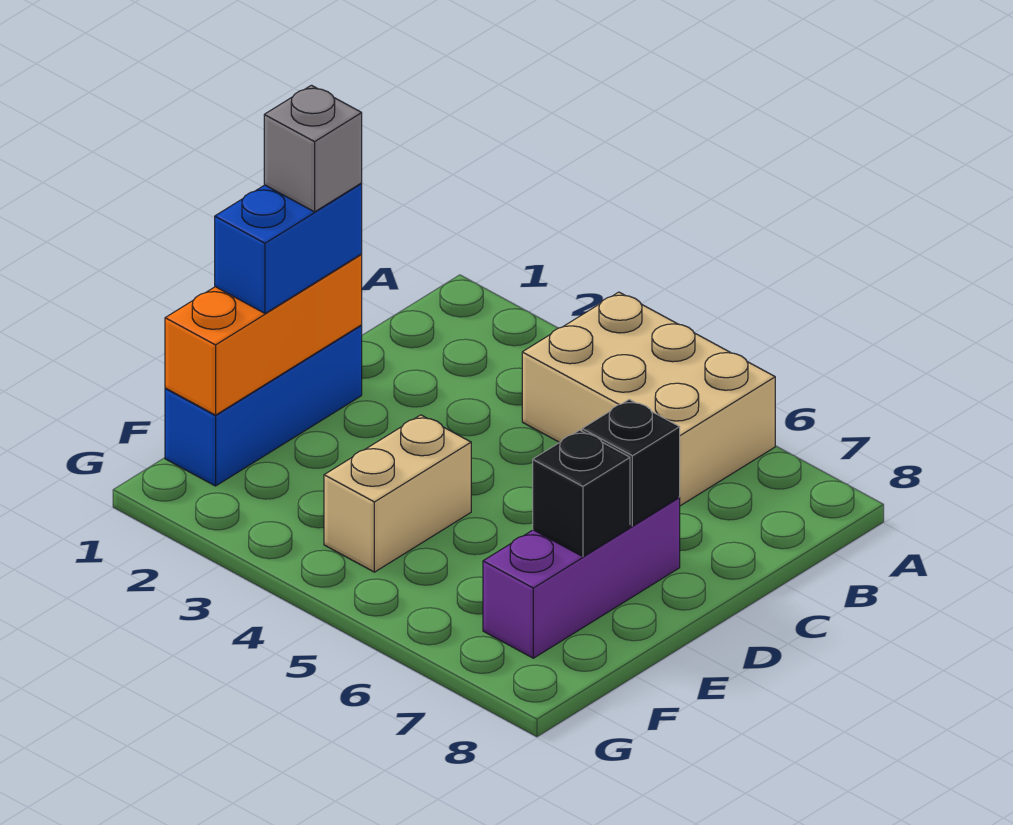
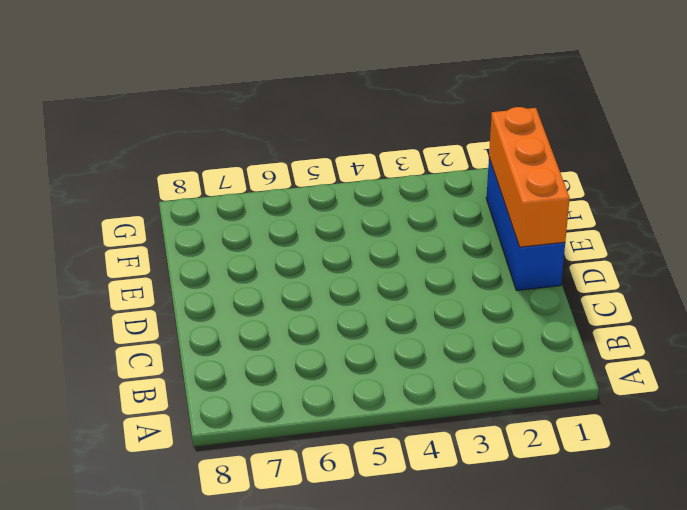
none -> tan 2x3 brick [522,292,775,506]
none -> purple 1x3 brick [483,498,680,658]

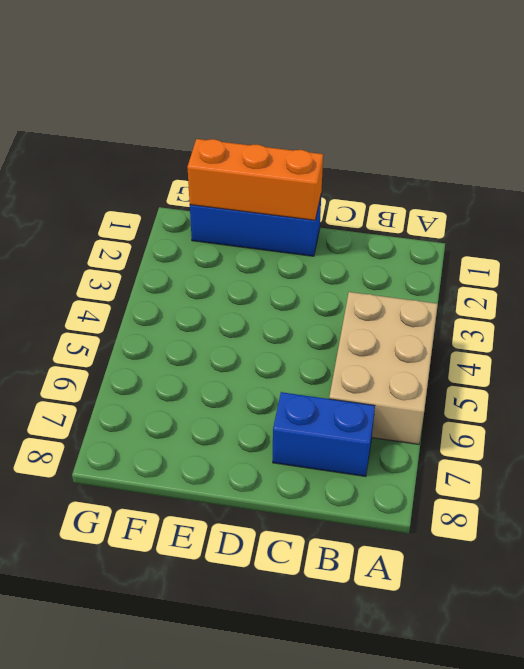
blue 1x2 brick [273,392,375,477] -> blue 1x2 brick moved to [215,183,362,313]
none -> purple 1x3 brick [483,498,680,658]
none -> tan 1x2 brick [324,415,471,572]

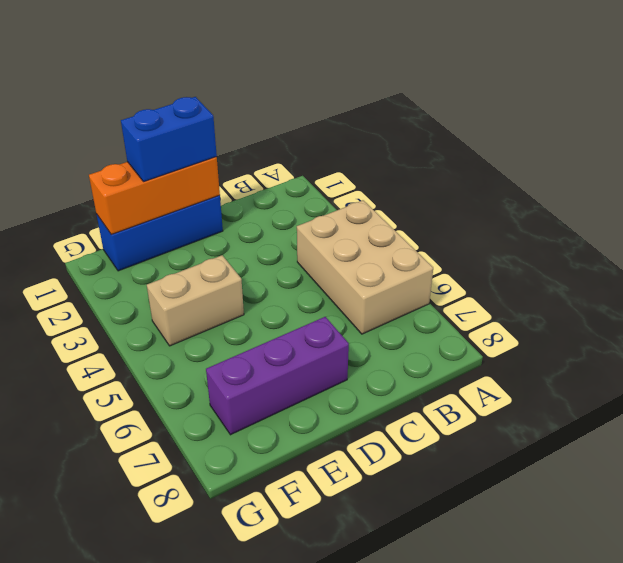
none -> black 1x1 brick [582,399,680,526]
none -> black 1x1 brick [533,430,630,557]

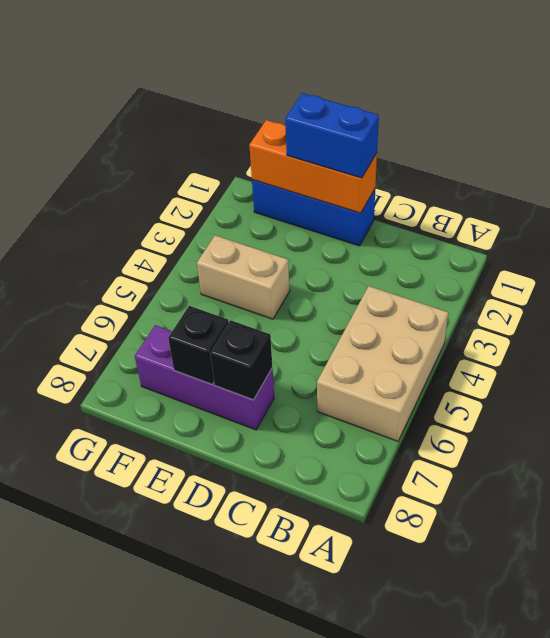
none -> grey 1x1 brick [264,85,362,212]

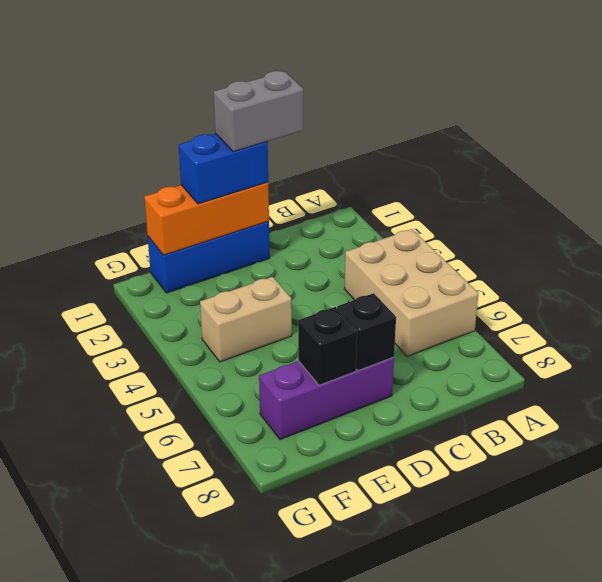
grey 1x2 brick [214,71,303,152] -> grey 1x1 brick [264,85,362,212]

